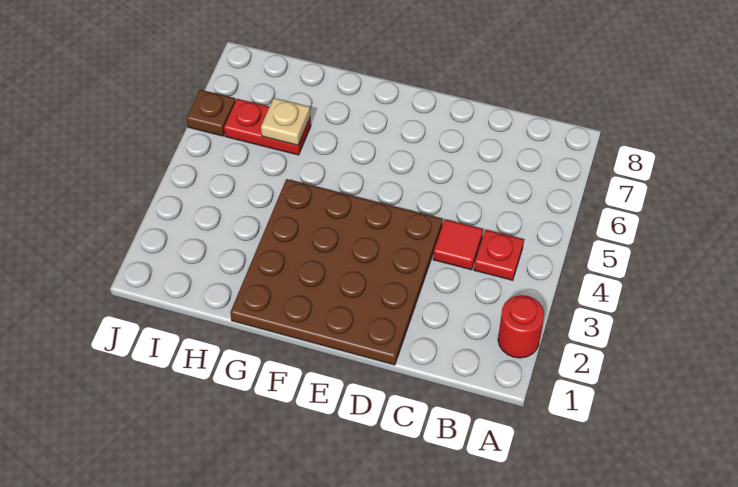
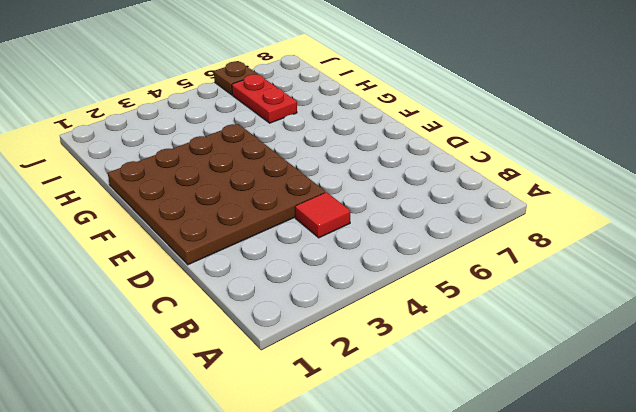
none -> red 1x1 round brick [498,295,544,358]
none -> red 1x1 plate [474,230,524,280]

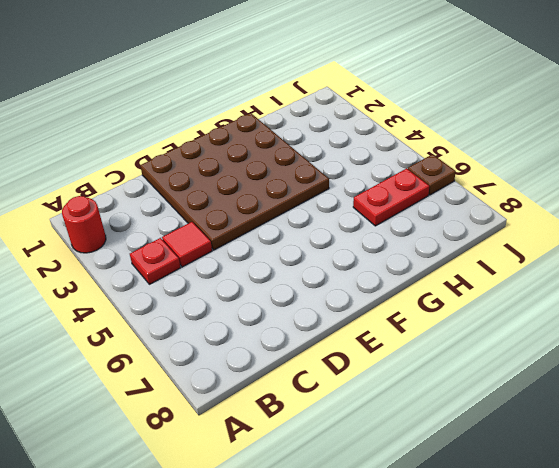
none -> tan 1x1 plate [261,98,310,145]

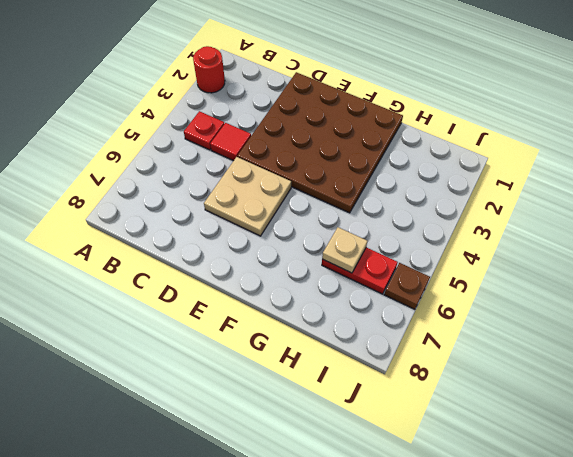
tan 2x2 plate [204,157,291,236] -> none

